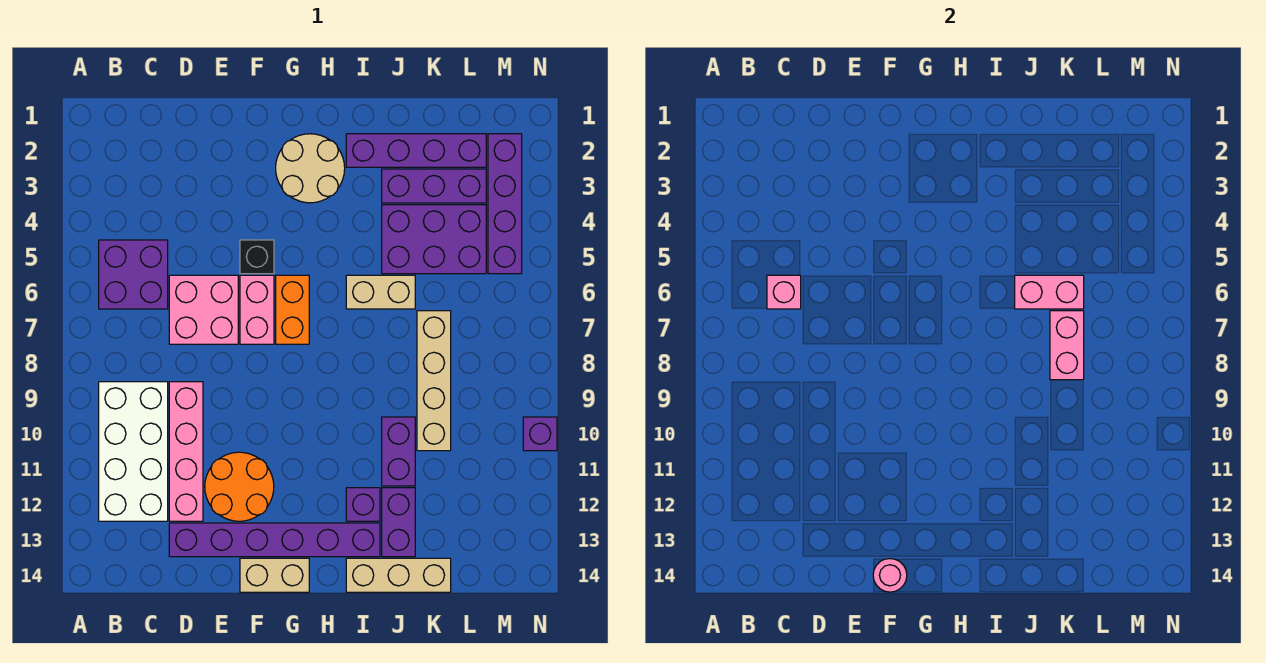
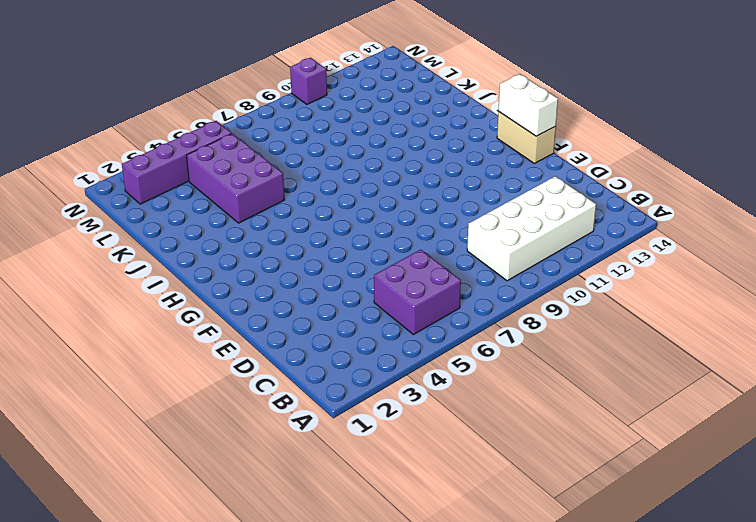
white 1x2 brick [498,74,558,136] -> pink 1x1 round brick [873,559,907,592]
none -> pink 2x2 brick [169,275,238,344]
none -> pink 1x4 brick [169,382,203,521]
none -> purple 1x6 brick [169,523,380,557]

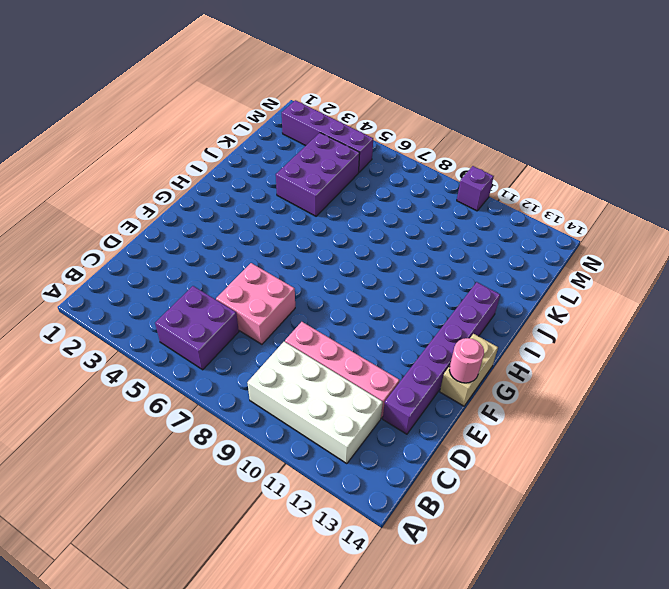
none -> orange 2x2 round brick [205,452,274,521]
none -> black 1x1 brick [240,240,274,274]
none -> pink 1x2 brick [240,275,274,344]

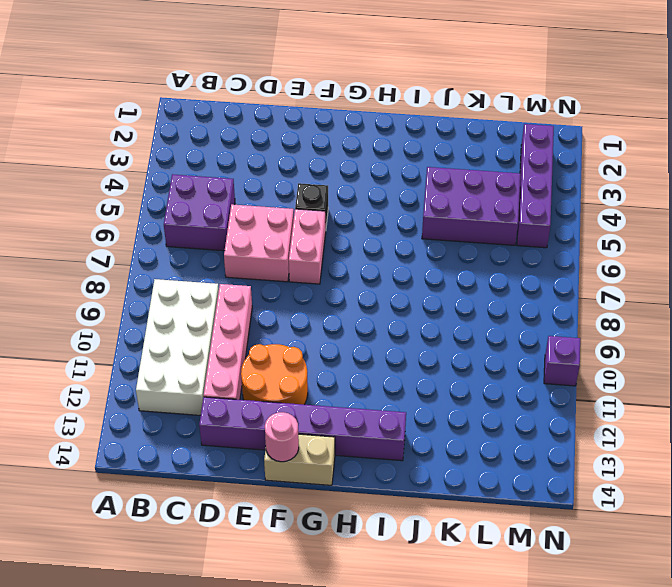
none -> tan 2x2 round brick [276,134,345,203]
none -> orange 1x2 brick [276,275,309,344]
none -> purple 1x4 brick [346,134,486,167]

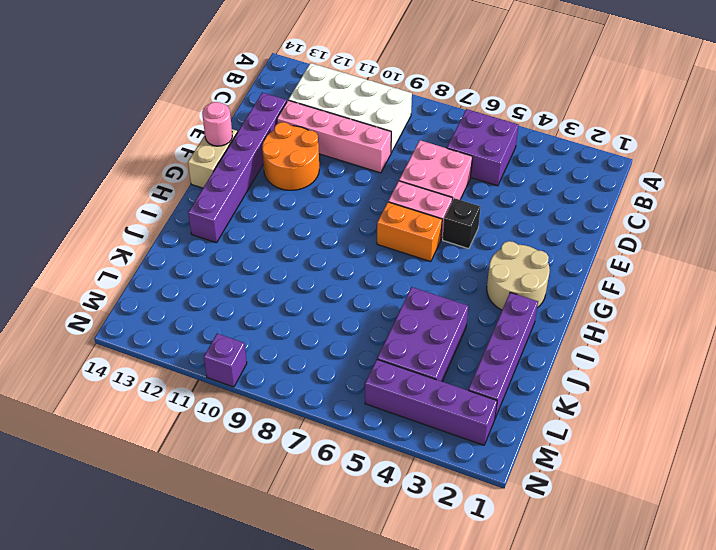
none -> tan 1x2 brick [346,275,415,309]
none -> purple 1x1 brick [346,488,380,521]
none -> tan 1x3 brick [346,558,451,592]

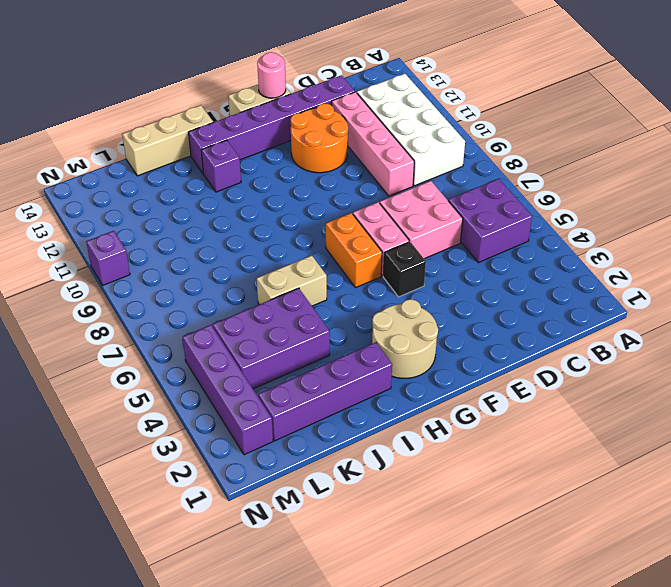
none -> purple 1x3 brick [382,169,486,203]
none -> purple 1x2 brick [382,417,415,486]
none -> purple 1x2 brick [382,488,415,557]

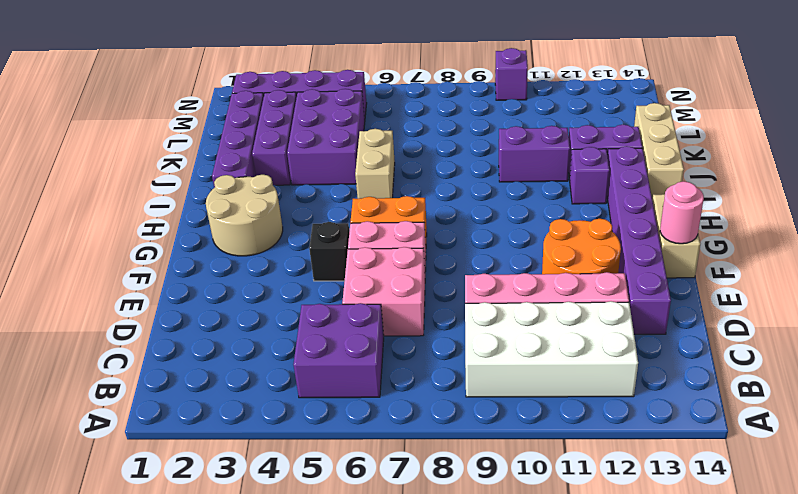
none -> tan 1x4 brick [417,311,451,451]
none -> pink 1x1 brick [767,275,801,309]
none -> pink 1x2 brick [1015,275,1084,309]

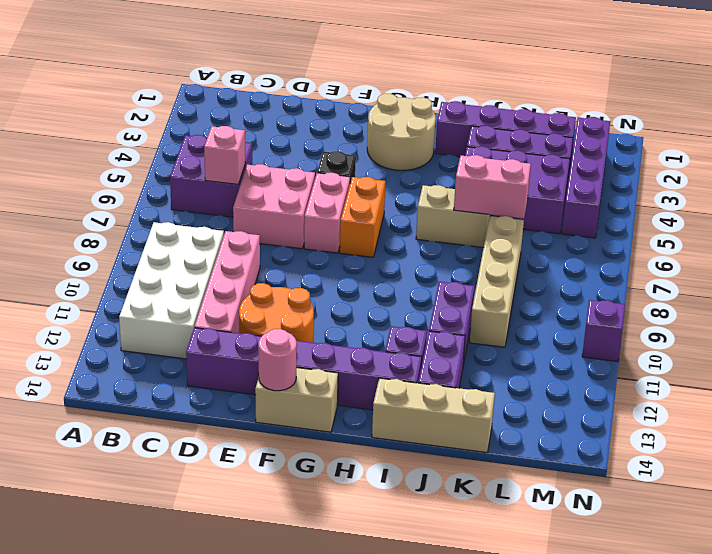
none -> pink 1x2 brick [1050,311,1084,380]

